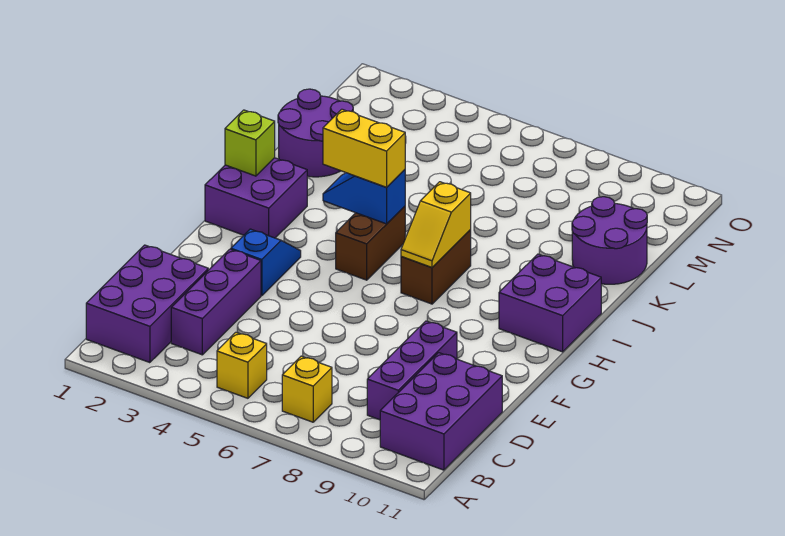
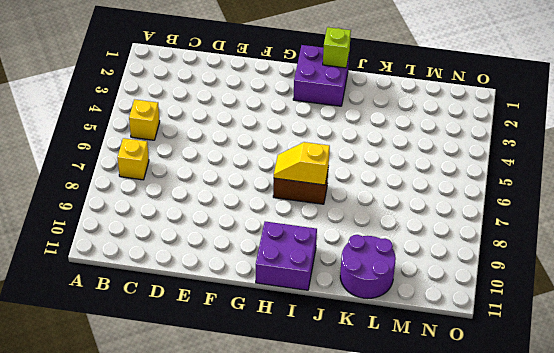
none -> purple 2x3 brick [86,245,208,363]
none -> purple 2x3 brick [380,353,502,470]
none -> purple 1x3 brick [171,249,261,355]

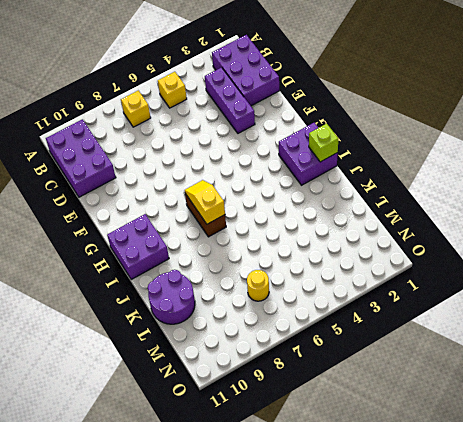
yellow 1x1 round brick [247,270,269,301] -> none
none -> purple 1x3 brick [367,321,457,420]
none -> blue 1x2 slope [231,229,301,296]
none -> brown 1x2 brick [336,206,405,280]

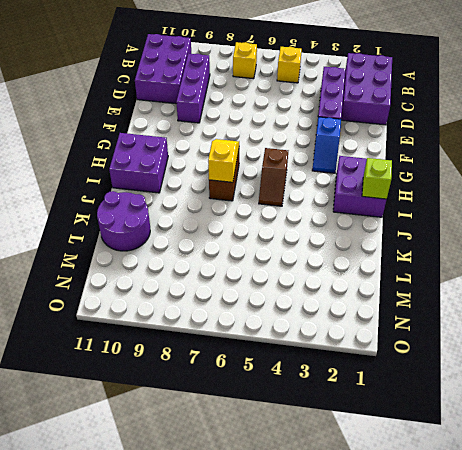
brown 1x2 slope [259,148,288,206] -> brown 1x2 brick [336,206,405,280]
none -> purple 2x2 round brick [278,89,353,177]
none -> blue 1x2 slope [323,170,405,224]
none -> yellow 1x2 brick [323,109,405,187]

